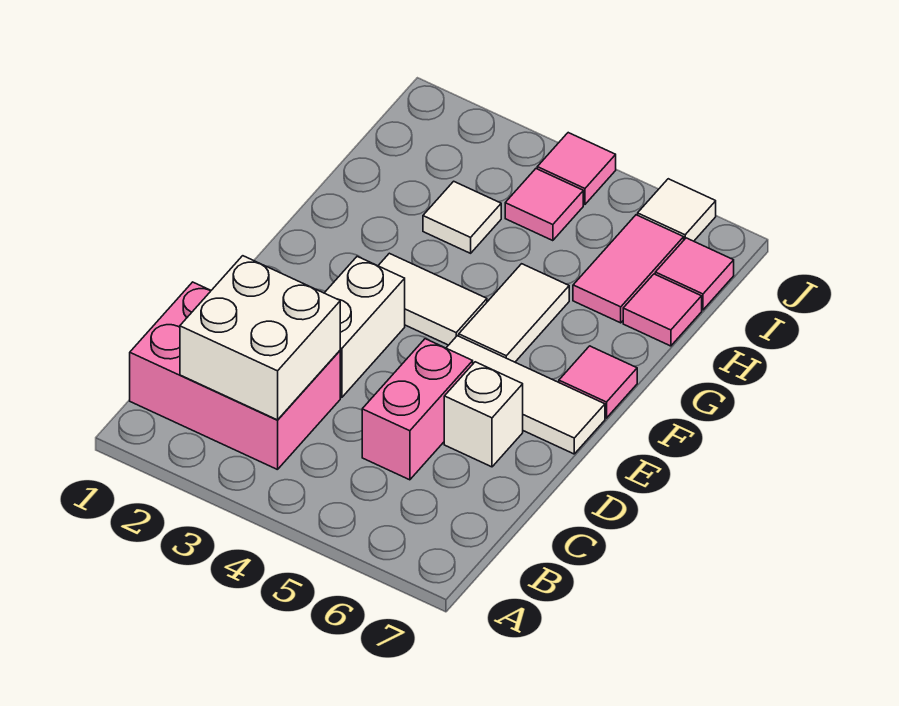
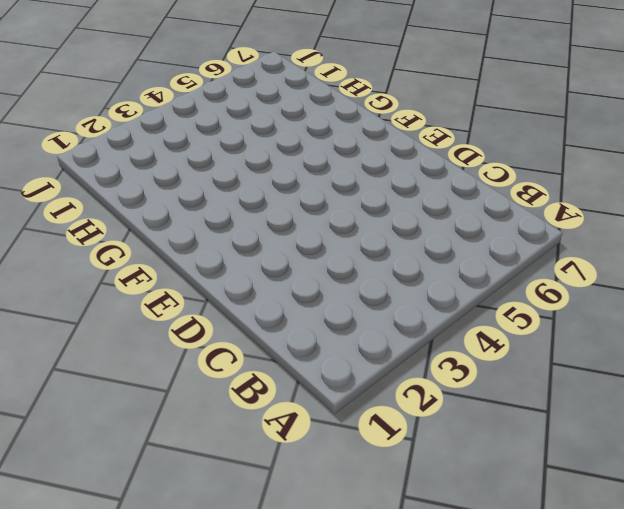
none -> pink 2x3 brick [130,282,340,470]
none -> pink 1x2 brick [362,339,473,480]
none -> white 1x2 brick [325,256,405,397]

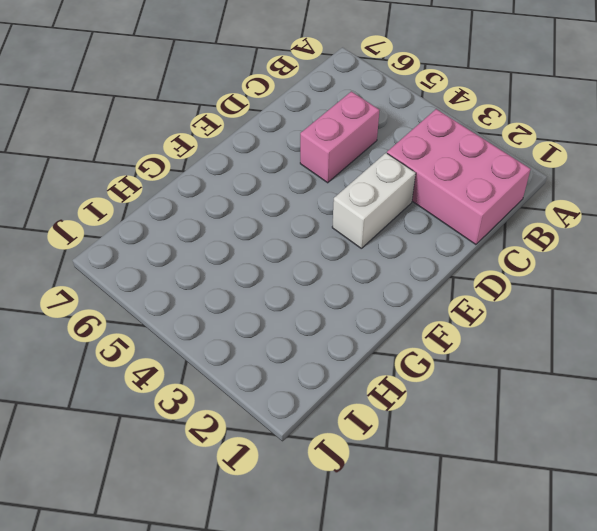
none -> white 1x1 brick [444,362,523,467]
none -> white 1x3 tile [447,336,605,454]
none -> white 1x2 tile [378,253,487,345]

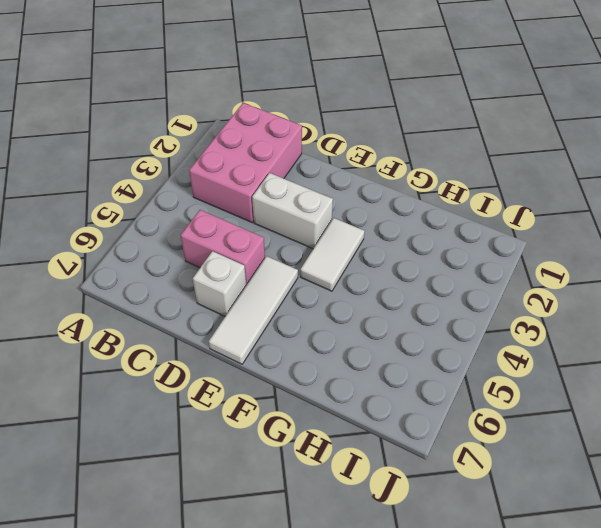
none -> white 1x2 tile [459,264,569,362]
none -> pink 1x1 tile [559,346,637,418]
none -> white 1x1 tile [423,181,501,253]

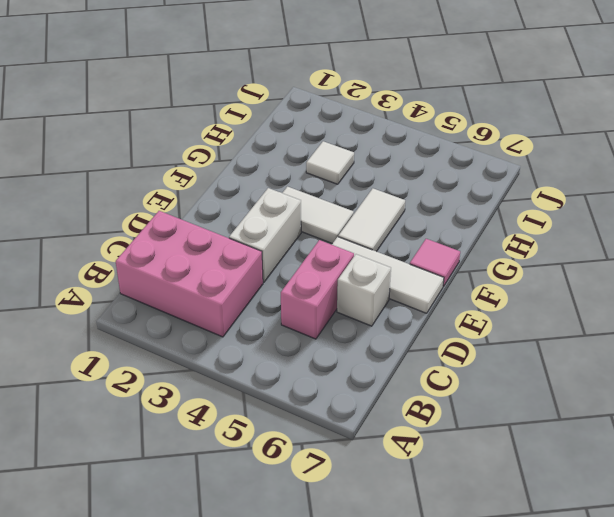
none -> pink 1x2 tile [573,215,684,323]
none -> pink 1x1 tile [623,274,702,346]
none -> pink 1x1 tile [505,169,583,241]

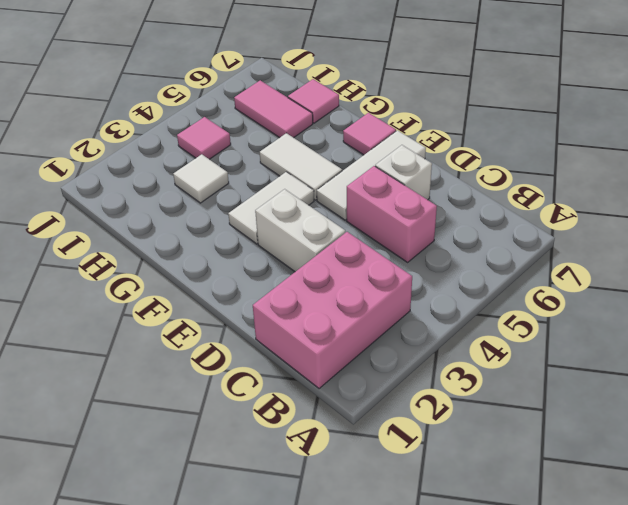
none -> pink 1x1 tile [655,238,734,310]
none -> pink 1x1 tile [537,133,616,204]
none -> white 1x1 tile [638,179,716,241]

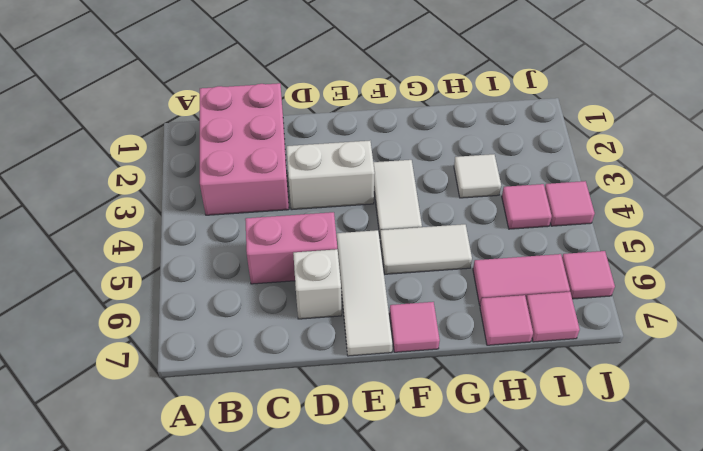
pink 1x1 tile [562,251,615,299] -> white 1x1 tile [638,179,716,241]
none -> white 2x2 brick [180,256,340,420]

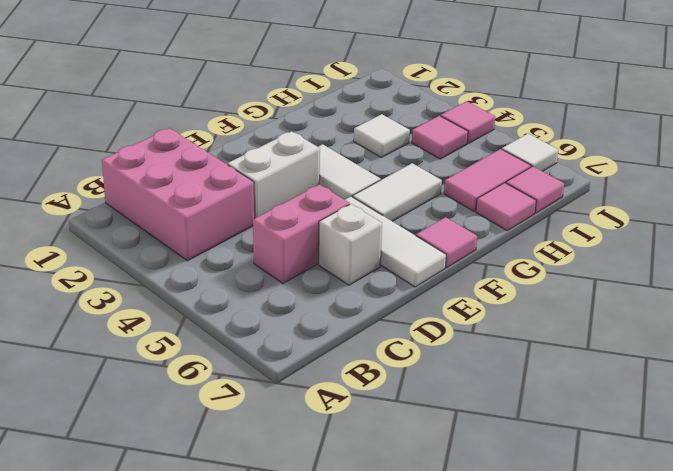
none -> white 2x2 brick [180,256,340,420]

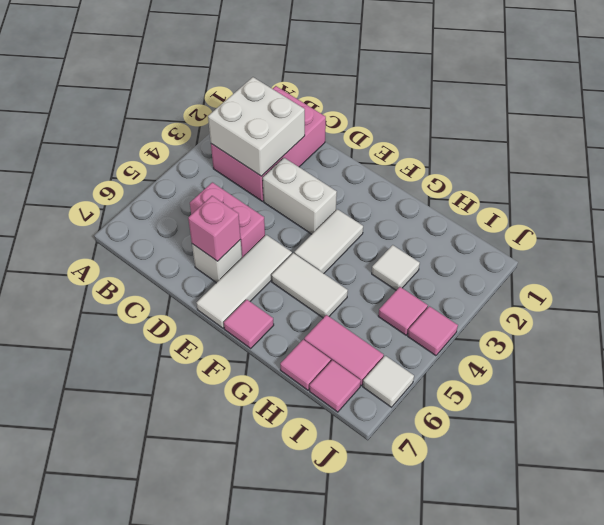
pink 1x1 brick [188,196,241,261] -> none

